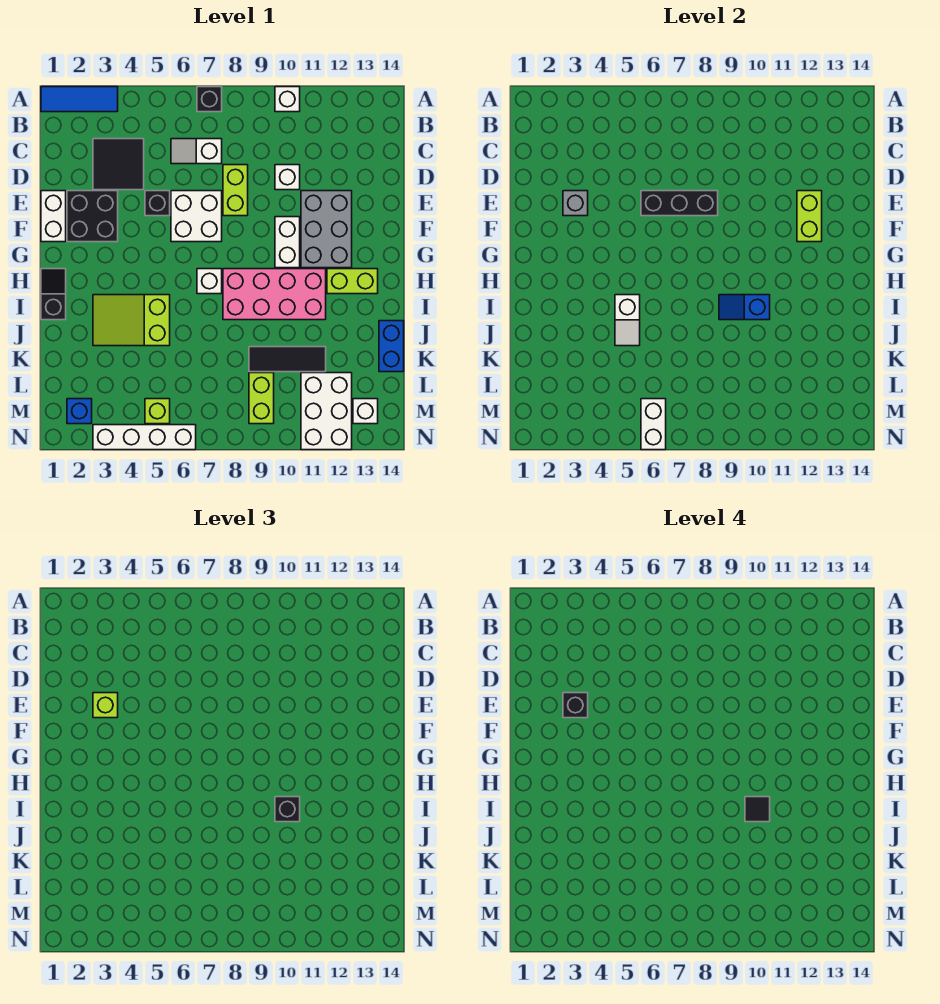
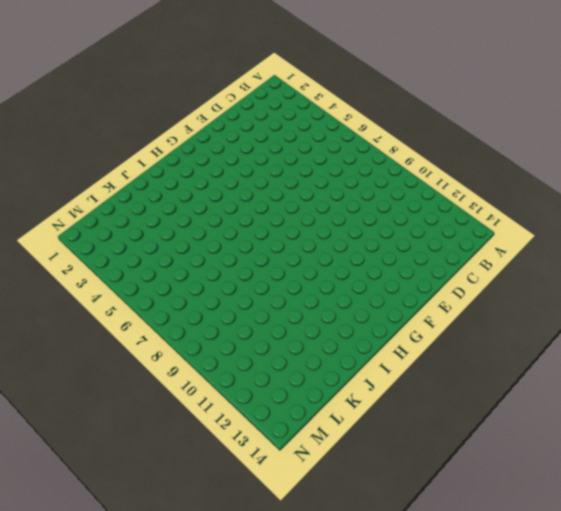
none -> blue 1x3 tile [41,87,118,112]
none -> black 1x1 brick [197,87,222,112]
none -> white 1x1 brick [275,87,300,112]
none -> black 2x2 tile [93,139,144,190]

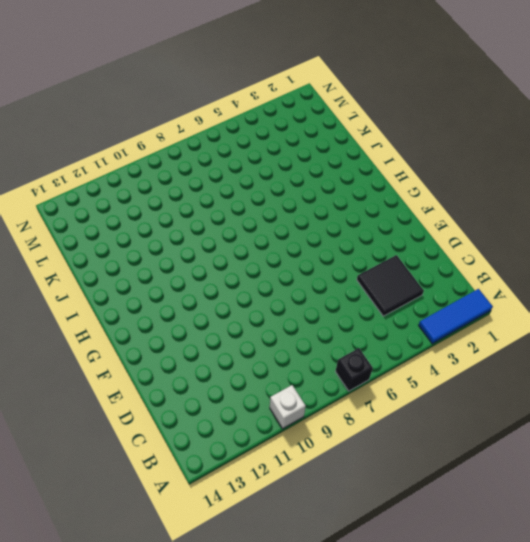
none -> white 1x2 slope [171,139,222,164]
none -> lime 1x2 brick [223,165,248,216]
none -> white 1x1 brick [275,165,300,190]
none -> white 1x2 brick [41,191,66,242]

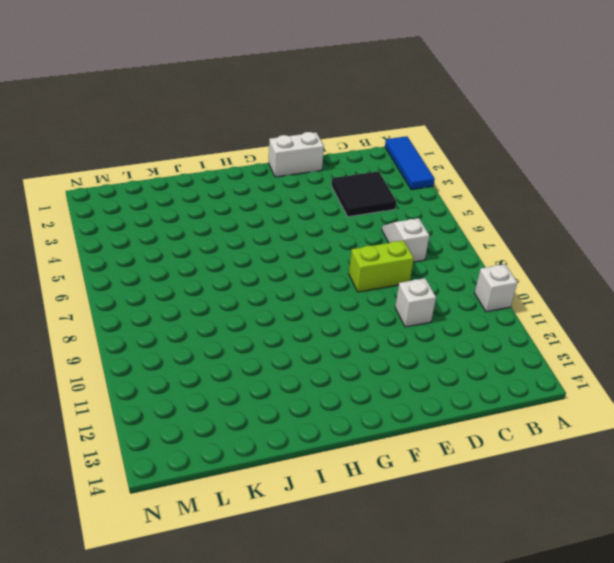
none -> black 1x1 brick [197,87,222,112]
none -> black 2x2 brick [67,191,118,242]
none -> black 1x1 brick [145,191,170,216]
none -> white 2x2 brick [171,191,222,242]

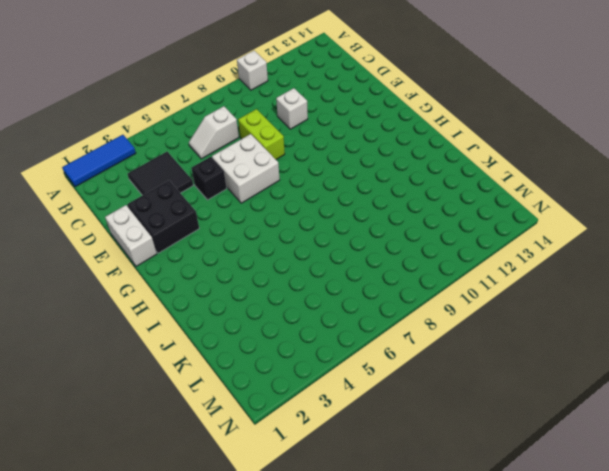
none -> black 1x1 brick [197,87,222,112]
none -> grey 2x3 brick [301,191,352,268]
none -> white 1x2 brick [275,217,300,268]
none -> black 1x2 slope [41,269,66,320]

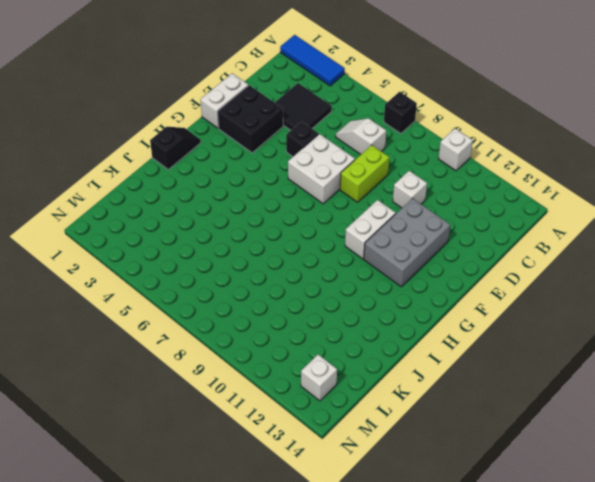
none -> white 1x1 brick [197,269,222,294]
none -> pink 2x4 brick [223,269,326,320]
none -> lime 1x2 brick [327,269,378,294]
none -> lime 2x3 slope [93,295,170,346]

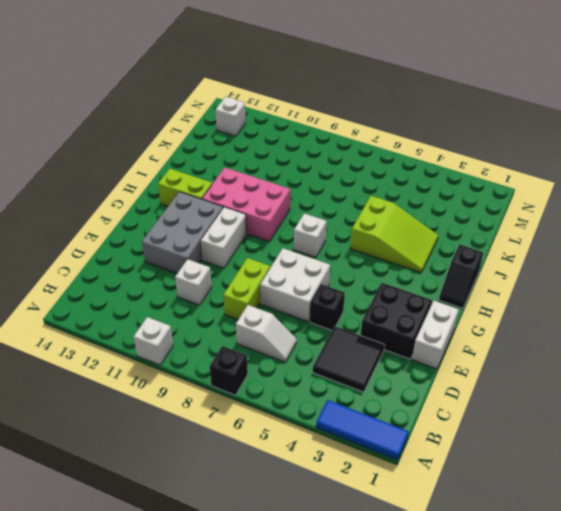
pink 2x3 brick [202,167,290,242] -> pink 2x4 brick [223,269,326,320]
none -> blue 1x2 brick [379,321,404,372]
none -> black 1x3 tile [249,347,326,372]
none -> lime 1x2 brick [249,373,274,424]
none -> white 2x3 brick [301,373,352,450]

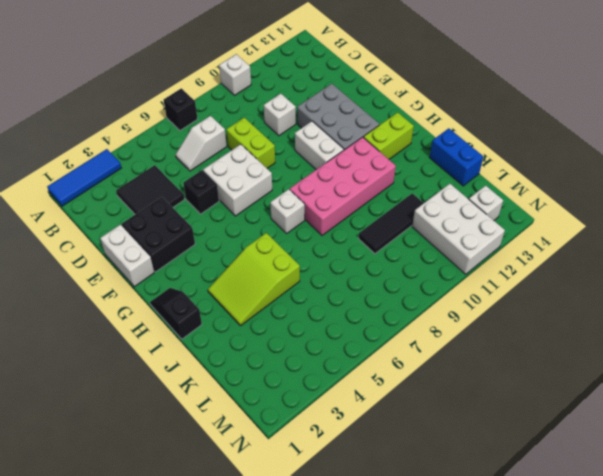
none -> lime 1x2 brick [249,373,274,424]
none -> blue 1x1 brick [67,399,92,424]
none -> lime 1x1 brick [145,399,170,424]
none -> white 1x4 brick [93,425,196,450]

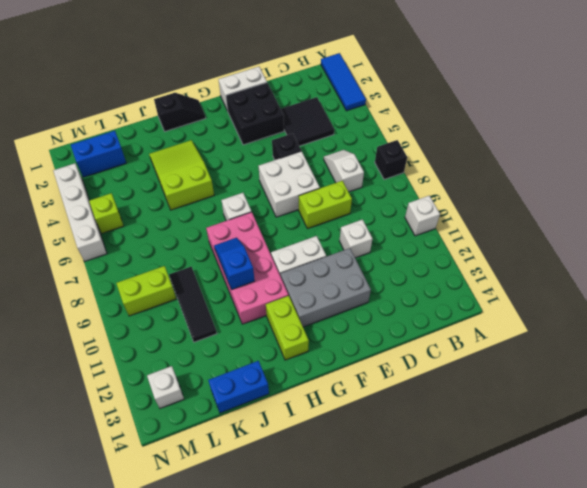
blue 1x2 brick [71,131,126,177] -> blue 1x1 brick [67,399,92,424]
none -> white 2x3 brick [301,373,352,450]
none -> grey 1x1 brick [563,191,588,216]
none -> black 1x3 brick [641,191,718,216]
none -> lime 1x2 brick [797,191,822,242]

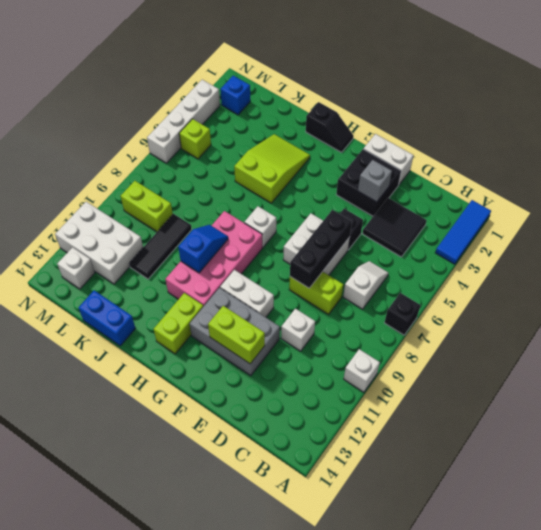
none -> white 1x2 slope [615,295,640,346]
none -> white 1x2 brick [641,399,666,450]
none -> lime 1x1 brick [93,693,118,718]
none -> black 1x1 brick [275,797,300,822]

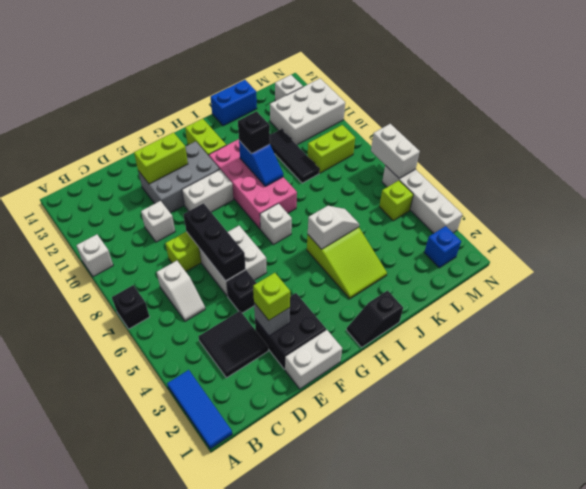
white 1x2 brick [371,124,420,178] -> white 1x2 brick turned to [641,399,666,450]
none -> black 1x1 brick [563,693,588,718]
none -> black 1x1 tile [745,797,770,822]

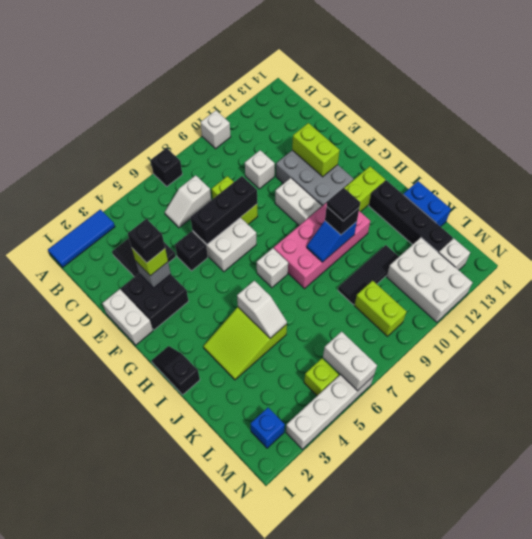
black 1x4 brick [369,180,453,253] -> none

